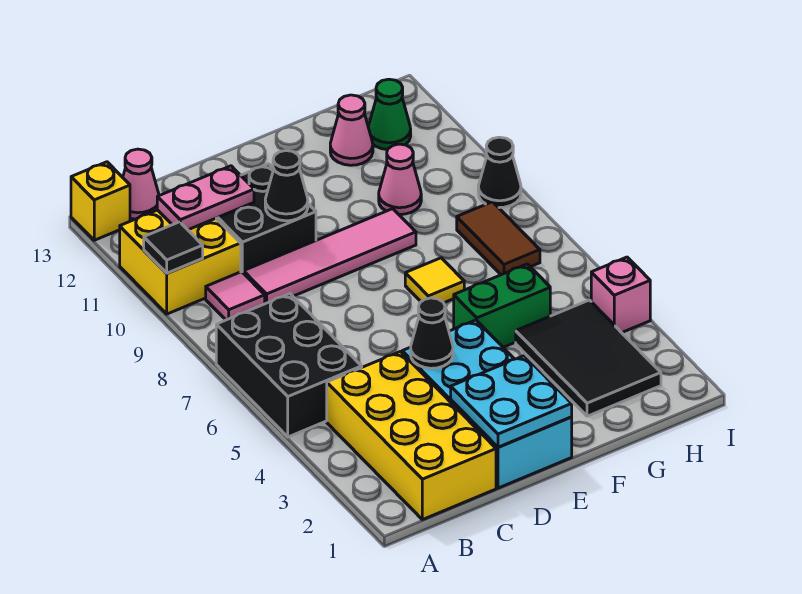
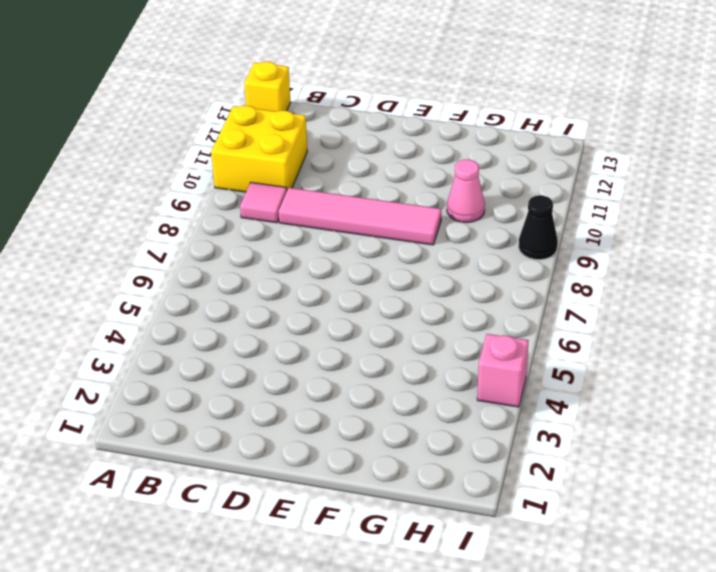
none -> black 2x3 brick [216,294,362,437]
none -> yellow 2x4 brick [327,352,496,520]
none -> pink 1x1 cone [123,149,159,219]

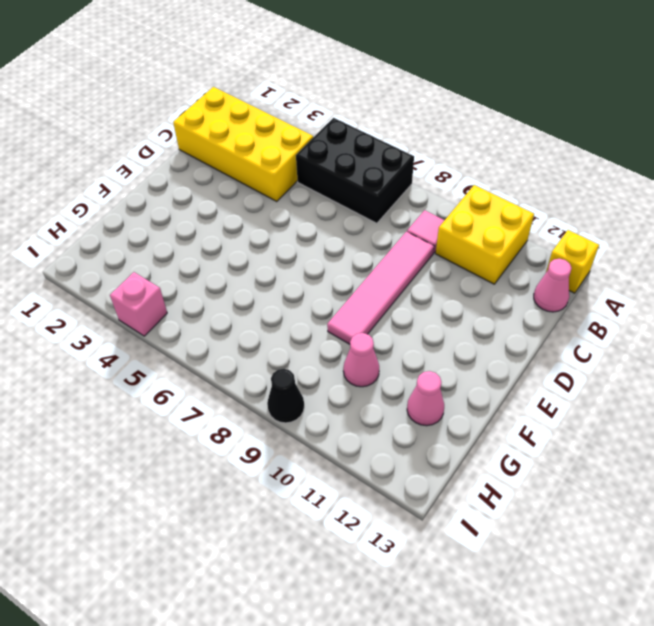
none -> black 2x2 brick [216,164,316,273]
none -> cyan 2x4 brick [402,320,572,488]
none -> green 1x2 brick [454,264,550,347]

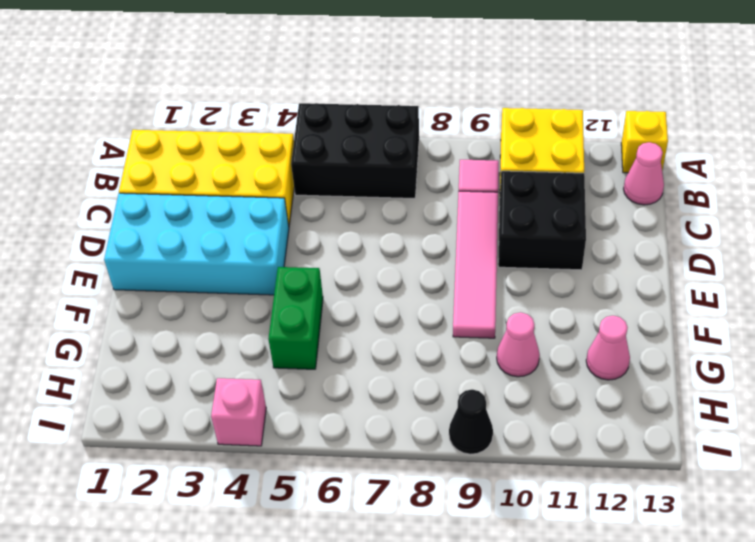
none -> yellow 1x1 tile [405,258,464,303]
none -> black 2x3 tile [516,300,661,416]
none -> brown 1x2 tile [457,202,540,275]

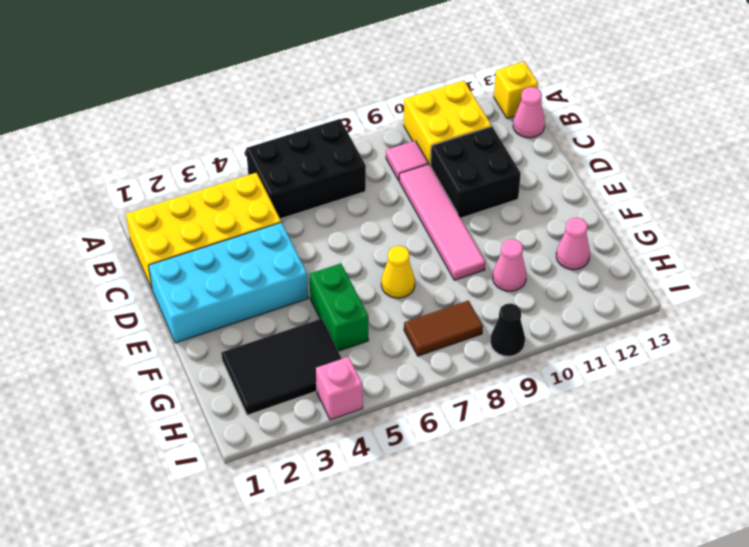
yellow 1x1 cone [381,246,415,298] -> yellow 1x1 tile [405,258,464,303]
none -> green 1x1 cone [368,79,411,150]
none -> black 1x1 tile [144,222,203,273]
none -> pink 1x2 plate [157,166,254,230]

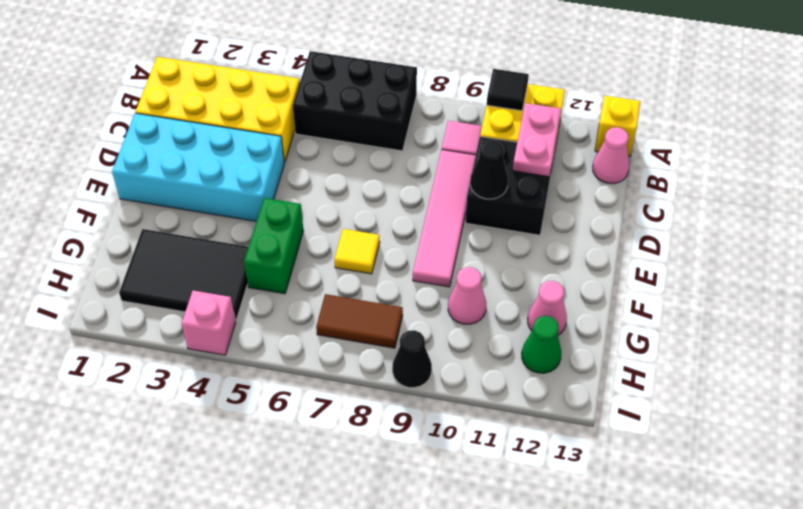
none -> cyan 2x2 plate [451,356,572,447]
none -> black 1x1 cone [411,298,453,368]

